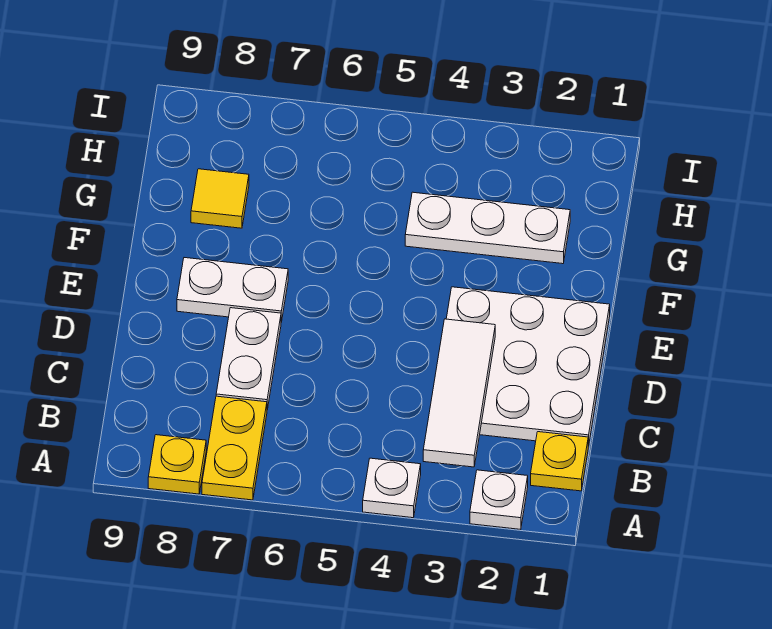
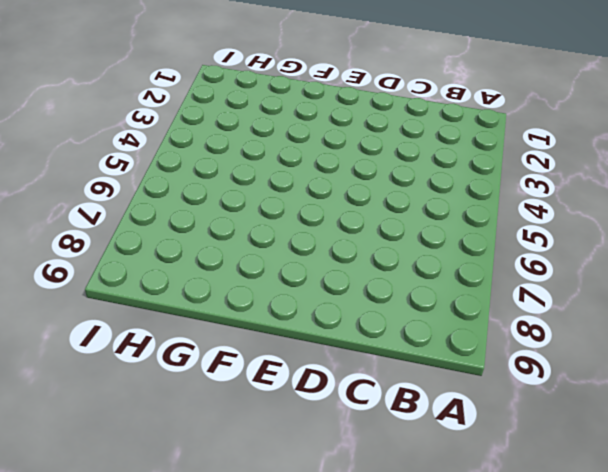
none -> white 1x1 plate [470,470,528,529]
none -> white 1x1 plate [363,458,421,518]

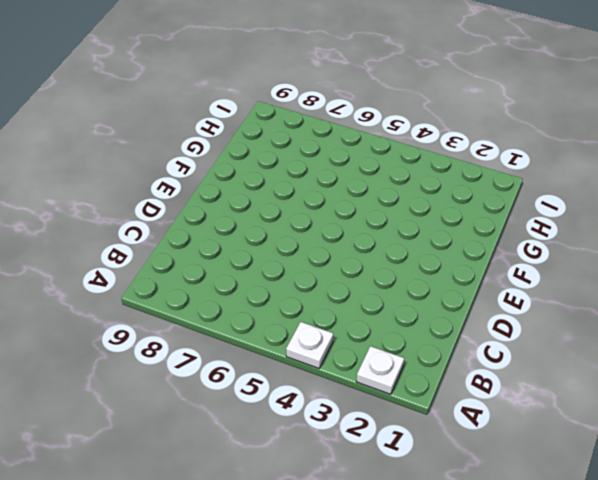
none -> yellow 1x2 plate [202,396,267,500]
none -> yellow 1x1 plate [148,435,206,494]

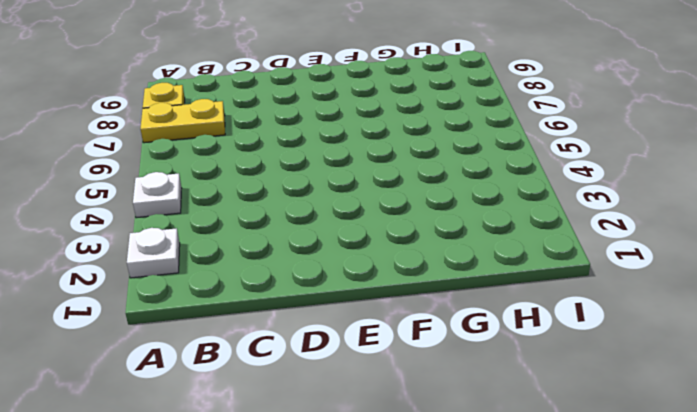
none -> yellow 1x1 plate [531,432,588,491]
none -> white 3x3 plate [446,287,610,446]

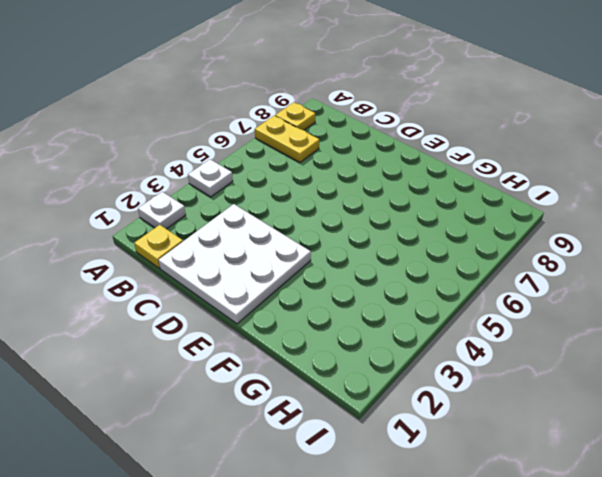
none -> white 1x2 plate [216,308,281,410]
none -> white 1x2 plate [177,258,288,322]

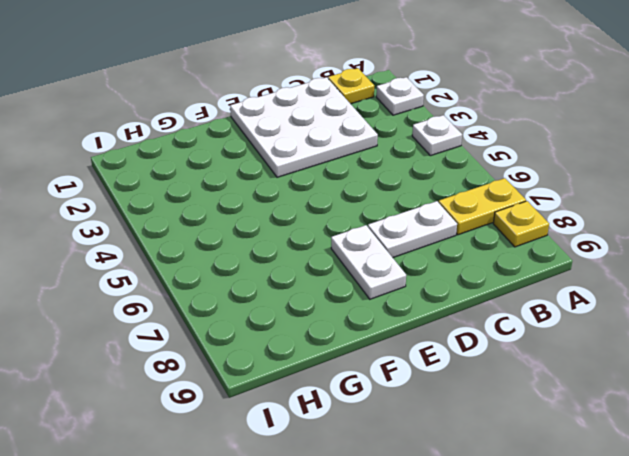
none -> white 1x3 plate [405,192,570,264]
none -> yellow 1x1 tile [191,169,249,228]

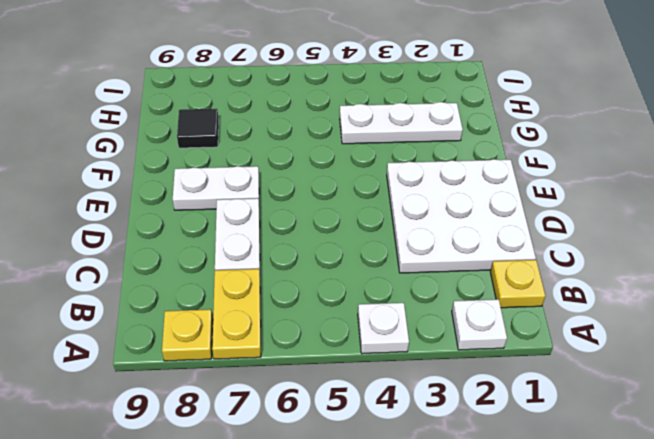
black 1x1 tile [177,109,219,148] -> yellow 1x1 tile [191,169,249,228]
none -> white 1x3 tile [423,319,495,467]

